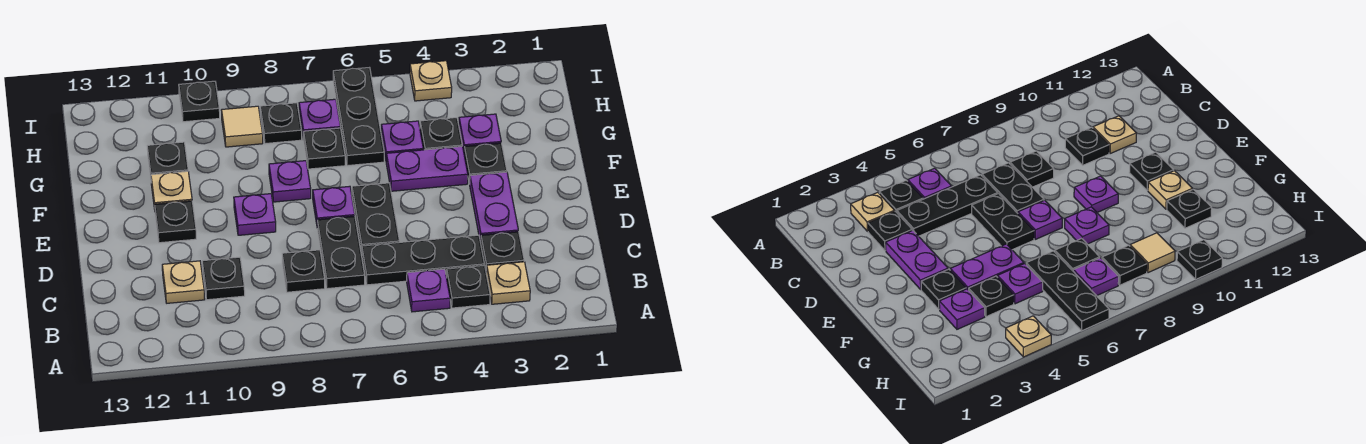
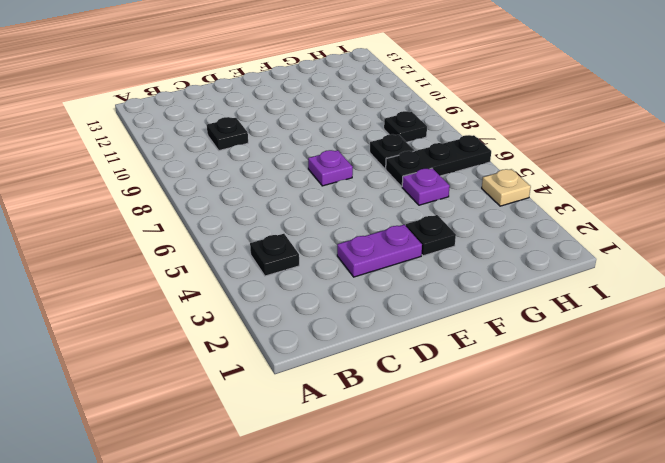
none -> tan 1x1 plate [486,262,530,304]
none -> purple 1x1 plate [407,269,450,312]
none -> black 1x1 plate [481,232,524,270]

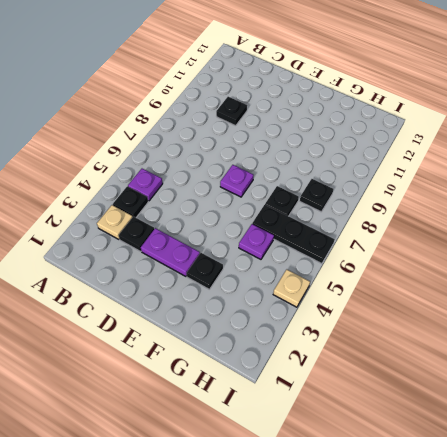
none -> black 1x3 plate [362,235,484,285]
none -> black 1x2 plate [317,216,365,289]
none -> black 1x1 plate [282,250,325,292]

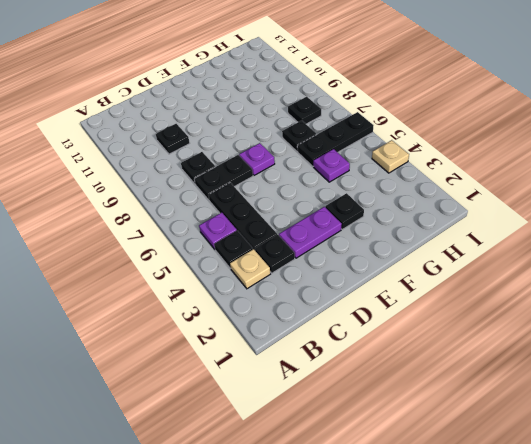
none -> tan 1x1 plate [162,261,205,303]
none -> black 1x2 plate [352,183,400,254]
none -> purple 1x1 plate [234,194,276,235]

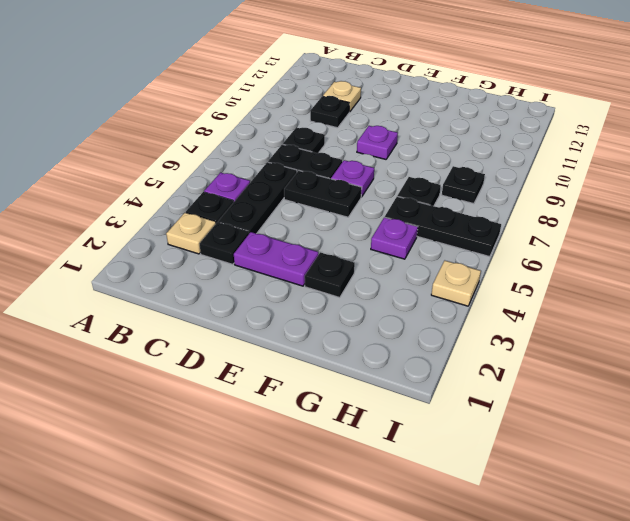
none -> black 1x1 plate [155,201,196,243]
none -> purple 1x2 plate [386,146,468,191]
none -> purple 1x1 plate [269,161,311,202]

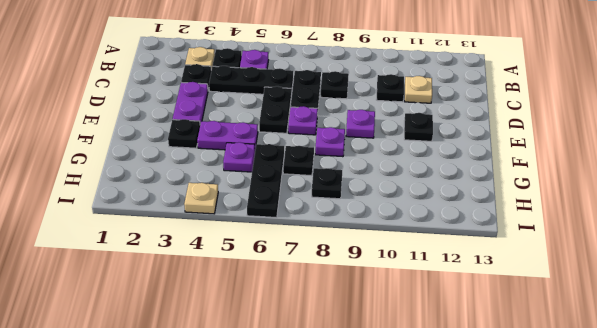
none -> tan 1x1 plate [151,171,192,209]
none -> purple 1x1 plate [459,114,501,151]
none -> black 1x1 plate [420,118,462,150]

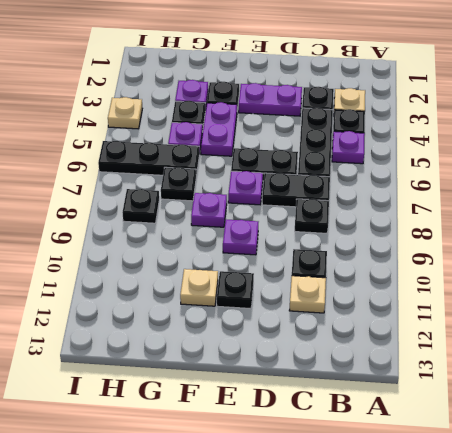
none -> black 1x1 plate [147,142,188,178]
none -> purple 1x1 plate [299,99,340,140]
none -> tan 1x1 tile [222,106,263,147]

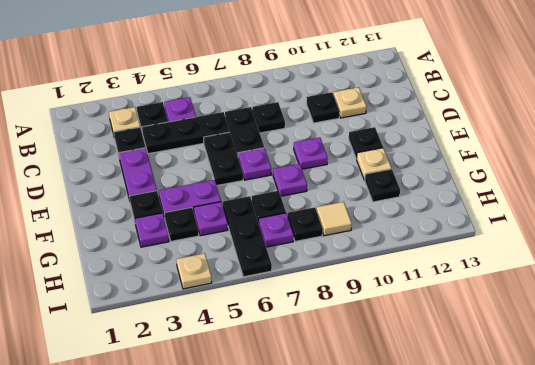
none -> black 1x1 plate [179,81,220,122]

